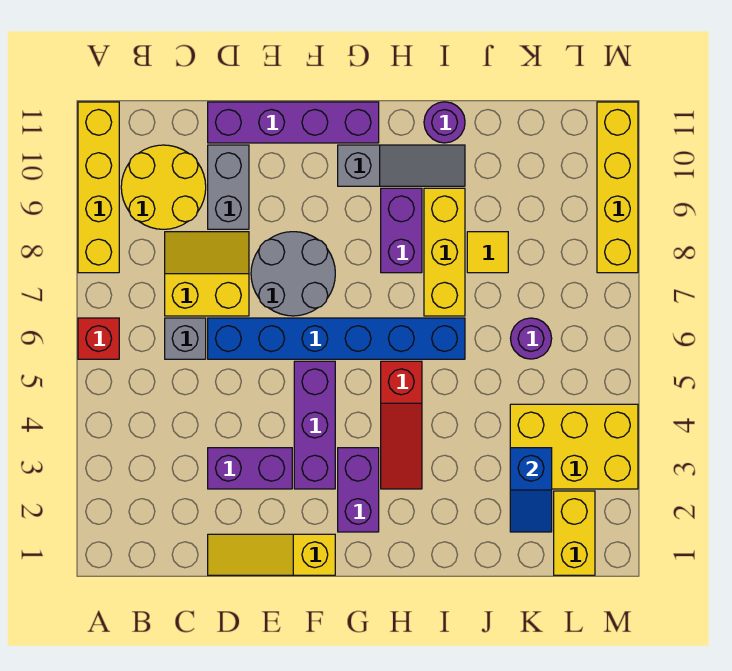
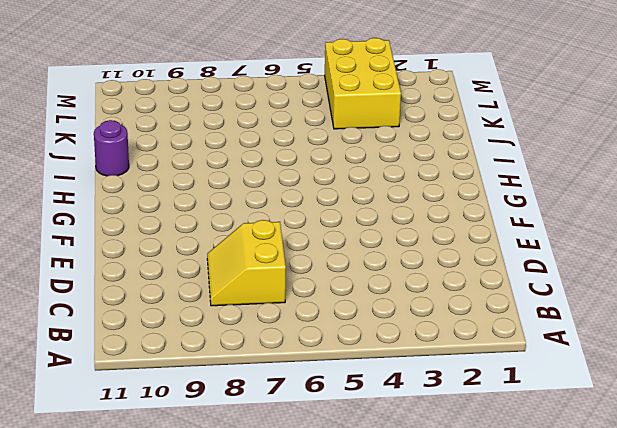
none -> red 1x1 brick [78,318,119,359]
none -> yellow 1x4 brick [78,102,119,273]
none -> yellow 2x2 round brick [121,145,206,229]

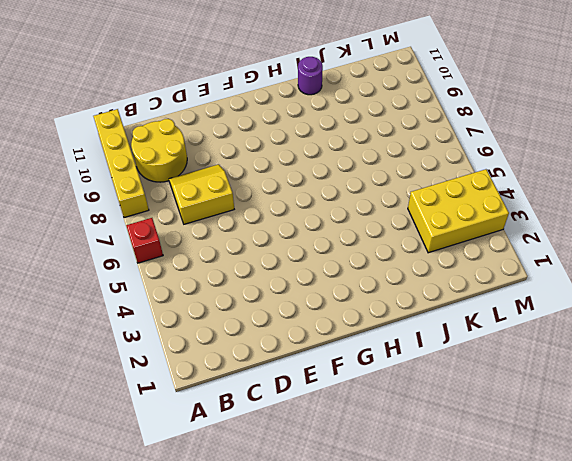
none -> grey 1x1 brick [165,318,206,359]
none -> yellow 1x3 slope [208,534,335,575]
none -> purple 1x2 brick [208,448,292,489]

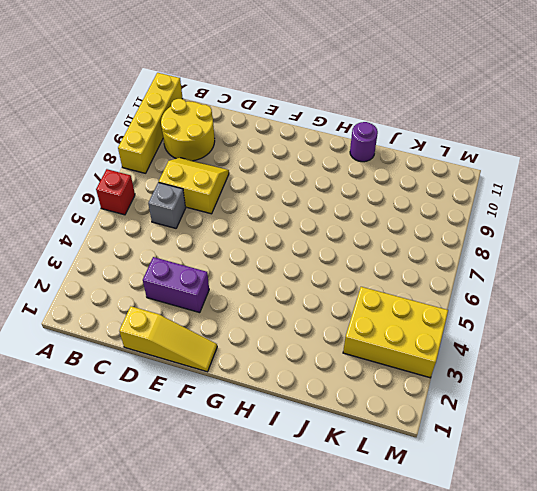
yellow 1x3 slope [119,306,217,372] -> yellow 1x3 slope turned to [208,534,335,575]
none -> blue 1x6 brick [208,318,465,359]
none -> grey 1x2 brick [208,145,249,229]
none -> purple 1x4 brick [208,102,379,143]

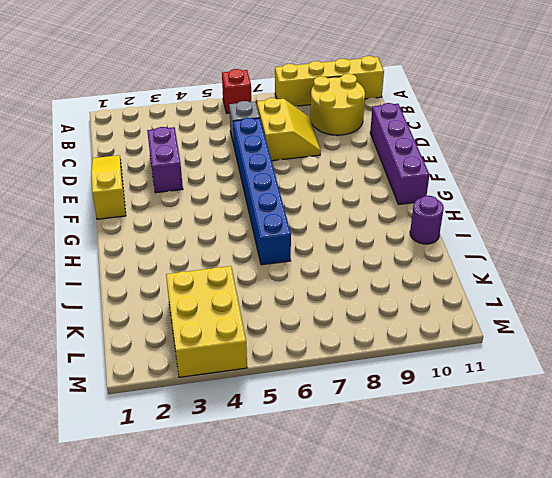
none -> grey 1x2 brick [208,145,249,229]
none -> grey 2x2 round brick [251,232,335,316]
none -> purple 1x3 brick [294,361,335,489]

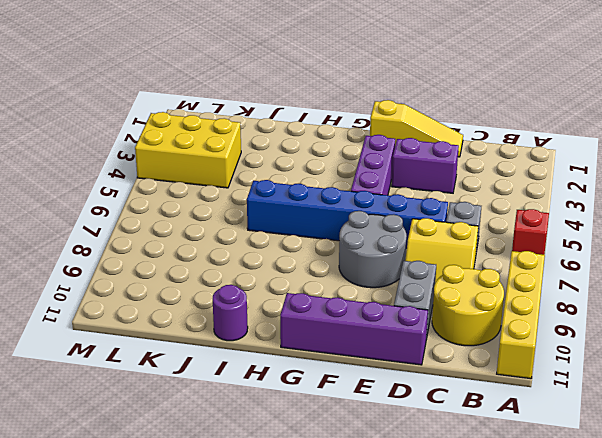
none -> purple 1x2 brick [338,448,379,532]
none -> grey 1x3 slope [338,145,465,186]
none -> red 1x3 slope [381,361,422,489]

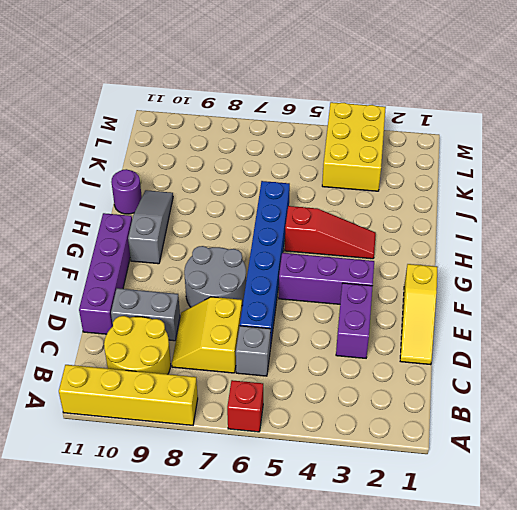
none -> purple 1x2 brick [338,448,379,532]
none -> purple 1x2 brick [381,188,422,273]
none -> yellow 1x3 brick [424,188,465,316]

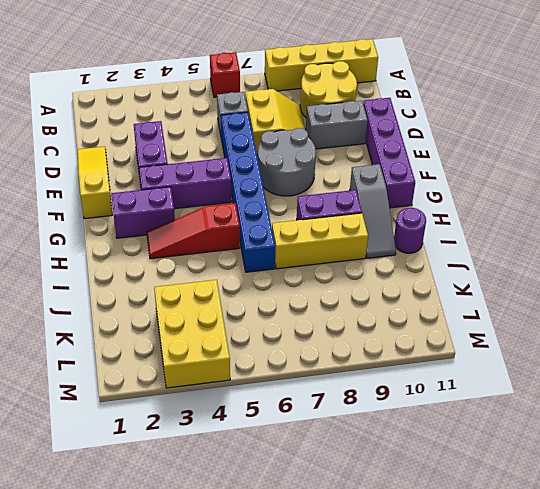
none -> yellow 1x1 tile [467,232,508,273]
none -> purple 1x1 round brick [511,318,552,359]
none -> yellow 1x2 brick [554,491,595,575]

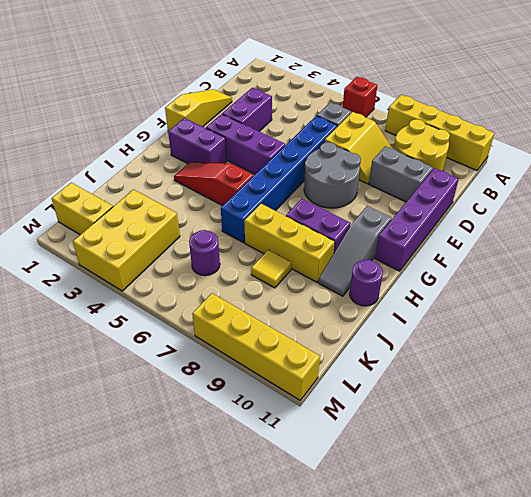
none -> blue 1x2 slope [510,448,552,532]

